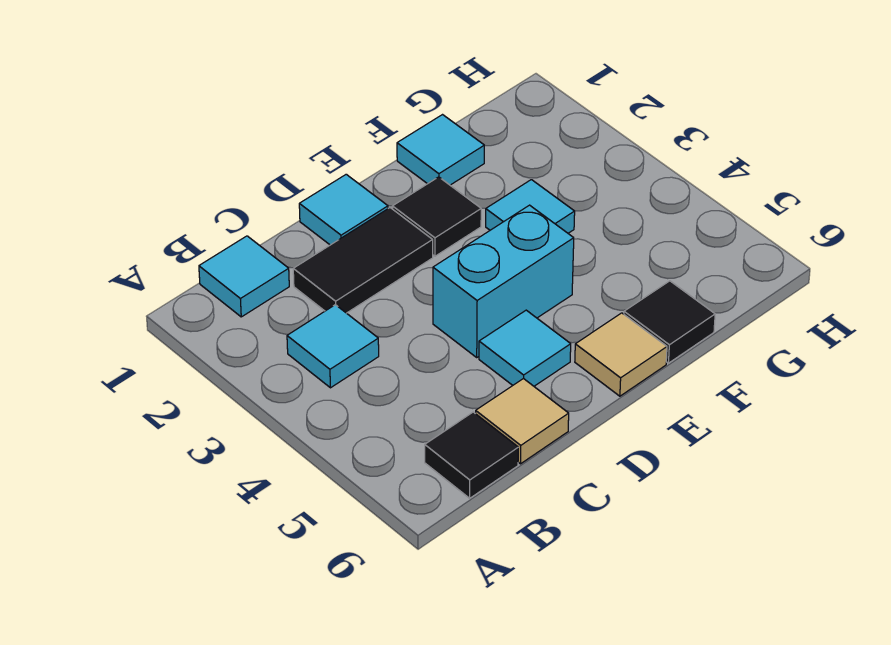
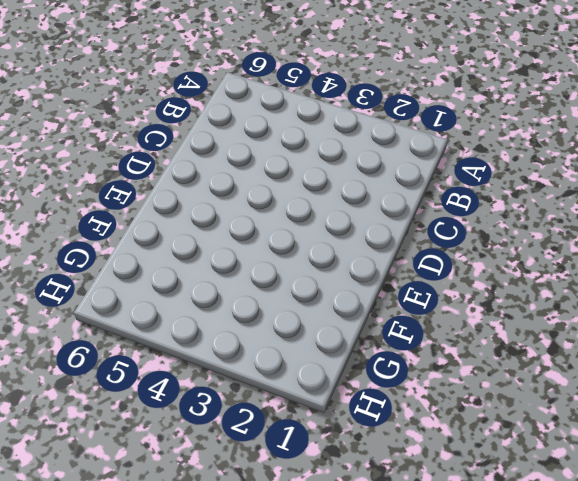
none -> cyan 1x1 tile [199,236,289,317]
none -> cyan 1x1 tile [287,305,379,388]
none -> black 1x1 tile [425,412,518,498]

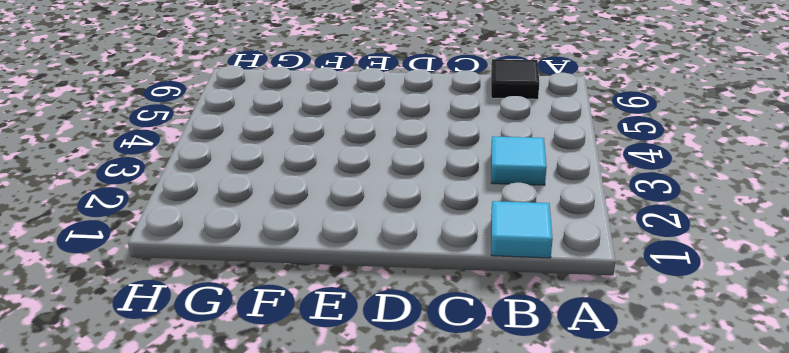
none -> black 1x2 tile [293,208,433,313]
none -> tan 1x1 tile [476,378,569,464]
none -> cyan 1x1 tile [299,174,388,245]

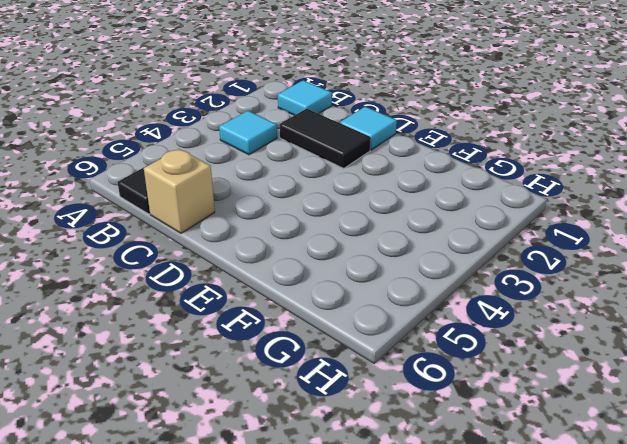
tan 1x1 brick [144,149,215,233] -> tan 1x1 tile [476,378,569,464]
none -> cyan 1x2 brick [433,205,574,357]
none -> cyan 1x1 tile [479,310,571,386]
none -> black 1x1 tile [392,177,481,256]

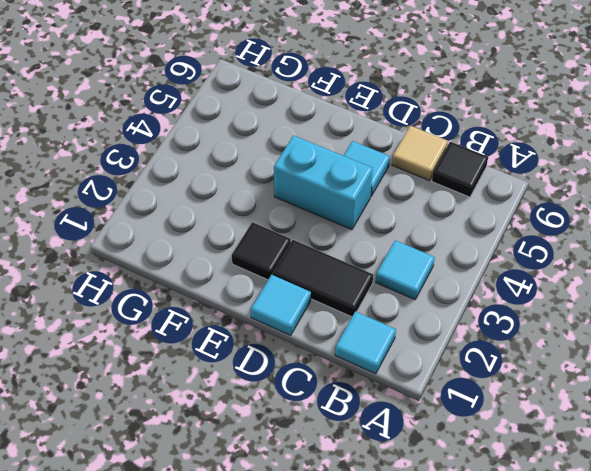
none -> tan 1x1 tile [575,313,667,396]
none -> cyan 1x1 tile [397,115,484,185]
none -> cyan 1x1 tile [486,180,575,233]

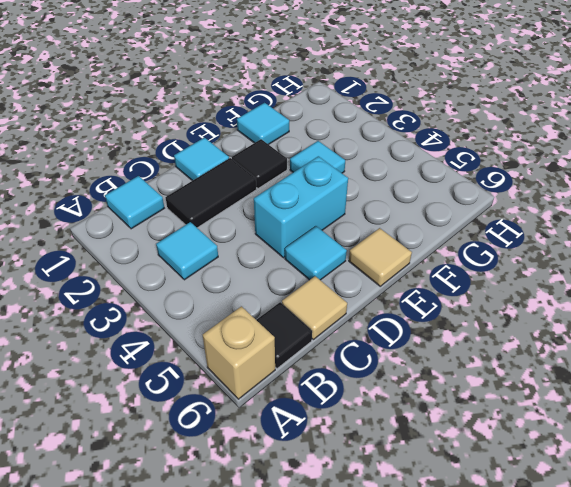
tan 1x1 brick [203,306,275,399] -> none
none -> black 1x1 tile [624,281,715,363]

